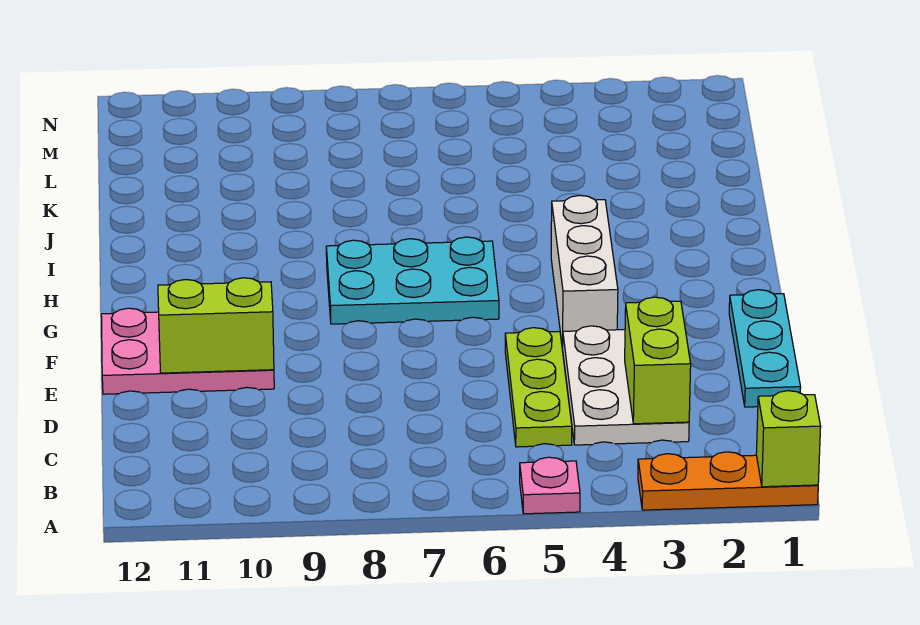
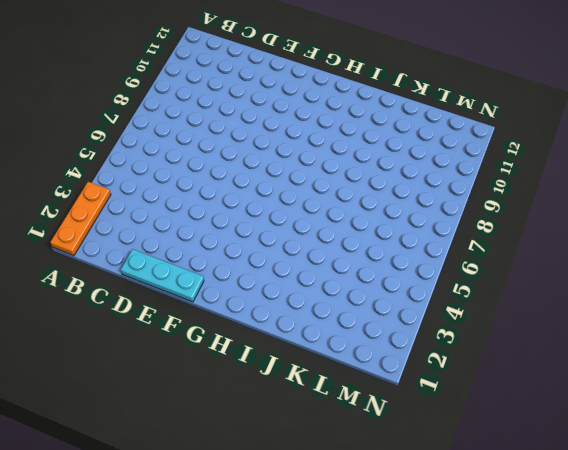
none -> pink 1x1 plate [520,457,580,514]
none -> white 2x3 plate [562,326,689,445]

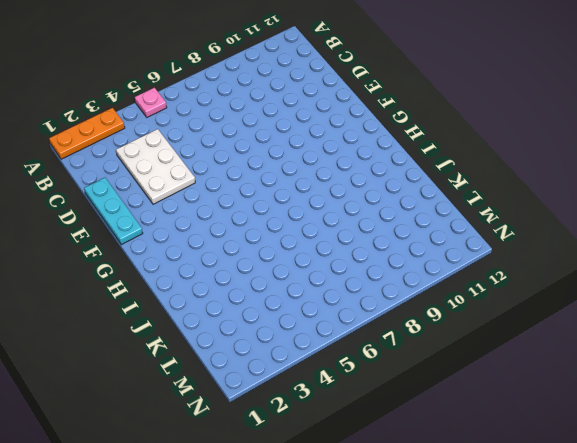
none -> lime 1x3 plate [505,328,572,447]
none -> pink 2x3 plate [101,308,274,394]

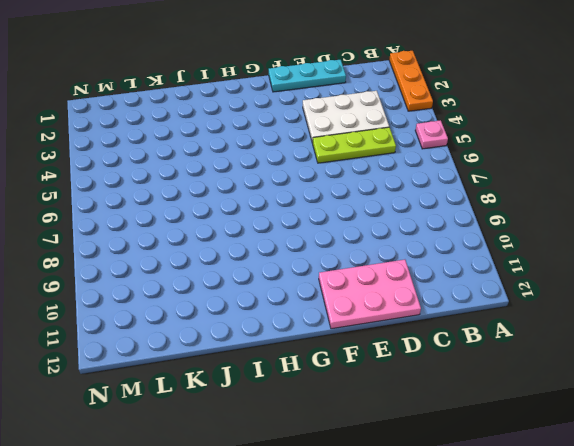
pink 2x3 plate [319,260,421,329] -> pink 2x3 plate turned to [101,308,274,394]
none -> white 1x3 brick [551,195,618,348]
none -> cyan 2x3 plate [326,237,499,324]

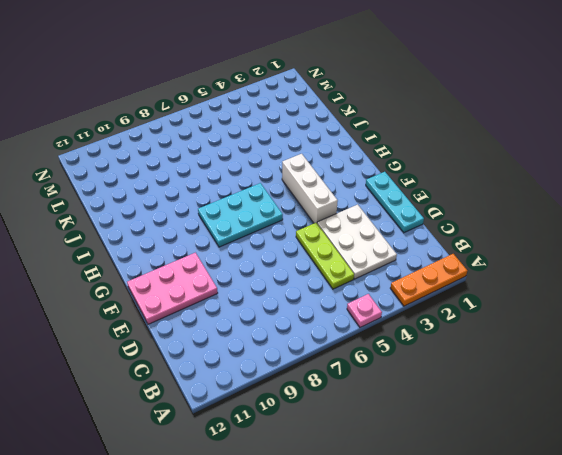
none -> lime 1x1 brick [756,391,821,487]
none -> lime 1x2 brick [625,297,691,424]

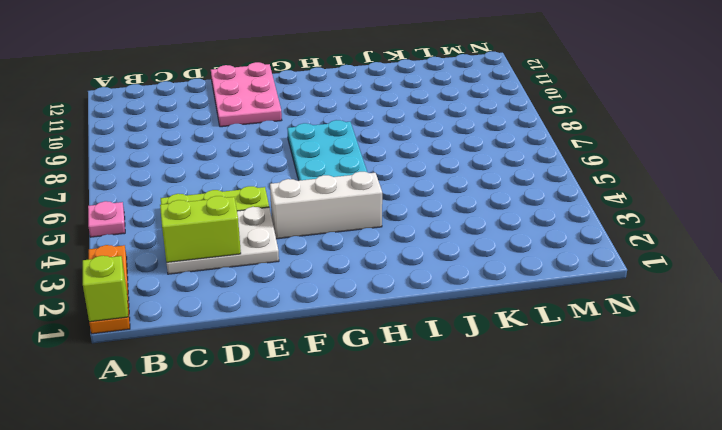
none -> cyan 1x3 plate [729,290,801,407]
none -> lime 1x2 brick [158,278,274,373]

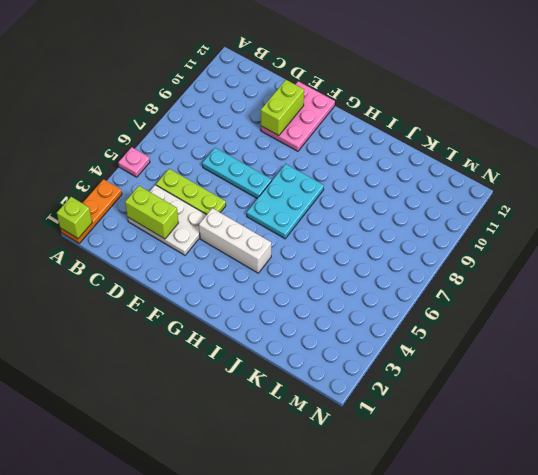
cyan 1x3 plate [202,148,272,199] -> cyan 1x3 plate moved to [729,290,801,407]

